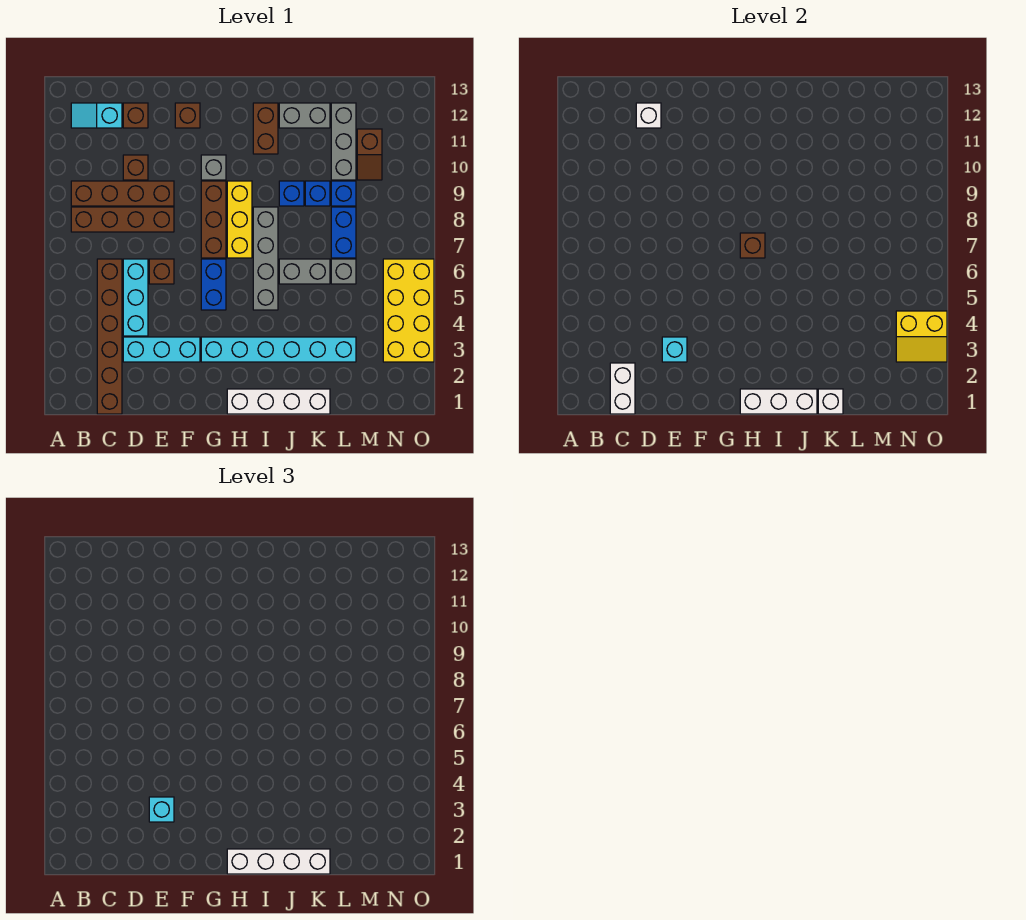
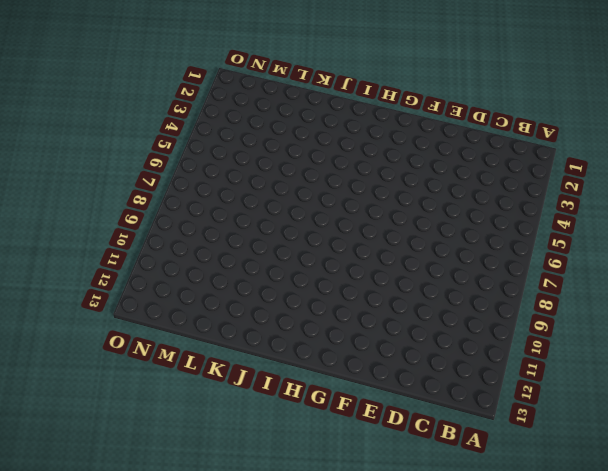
none -> brown 1x4 brick [71,207,174,232]
none -> brown 1x4 brick [71,181,174,206]
none -> cyan 1x2 slope [71,103,122,128]
none -> brown 1x6 brick [97,259,122,414]

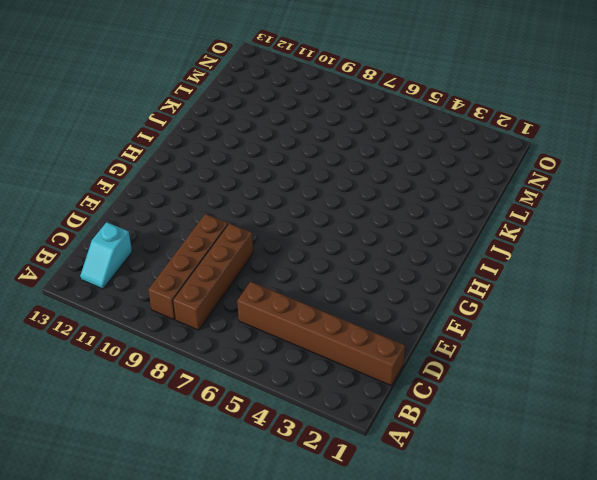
none -> cyan 1x3 brick [123,337,200,362]
none -> cyan 1x3 brick [123,259,148,336]
none -> brown 1x1 brick [123,155,148,180]
none -> brown 1x1 brick [123,103,148,128]

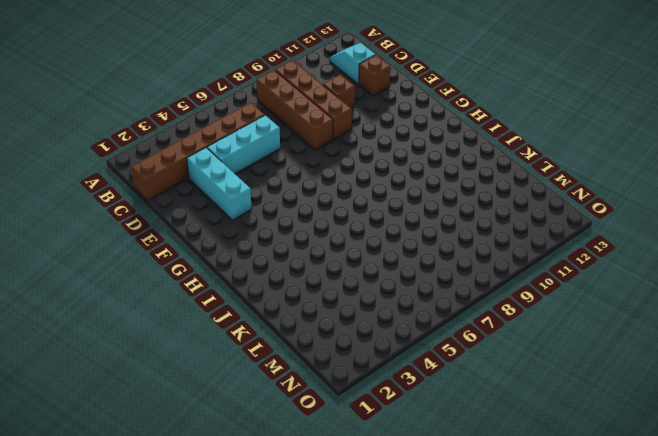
none -> brown 1x1 brick [149,259,174,284]
none -> brown 1x1 brick [175,103,200,128]
none -> cyan 1x6 brick [201,337,356,362]
none -> blue 1x2 brick [201,259,226,310]

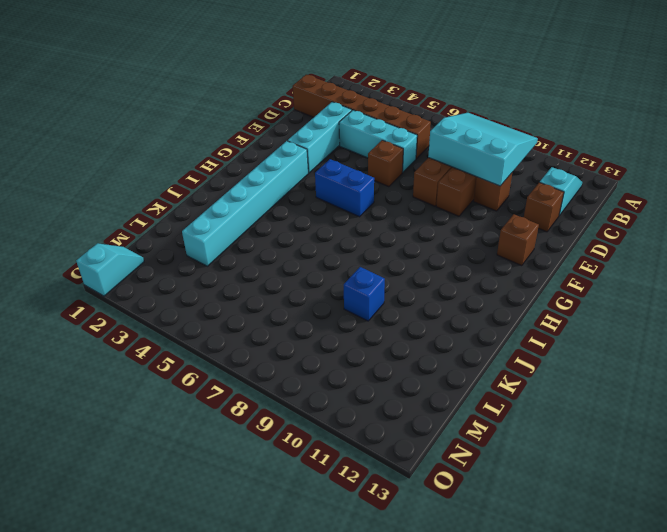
cyan 3x3 slope [428,113,538,186] -> none
cyan 1x2 slope [76,243,144,296] -> none
none -> brown 1x3 brick [201,181,226,258]
none -> grey 1x1 brick [201,155,226,180]
none -> white 1x4 brick [227,389,330,414]
none -> yellow 1x3 brick [227,181,252,258]

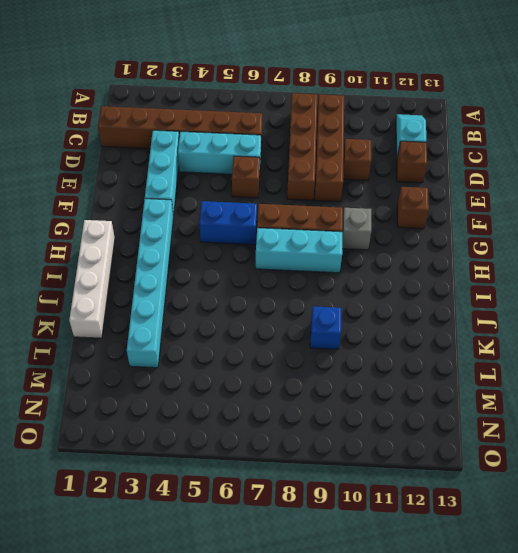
cyan 1x3 brick [256,228,342,273] -> yellow 1x3 brick [227,181,252,258]
none -> grey 1x4 brick [253,207,278,310]
none -> brown 1x2 brick [253,103,278,154]
none -> grey 1x2 brick [279,259,330,284]
none -> blue 1x1 brick [279,181,304,206]

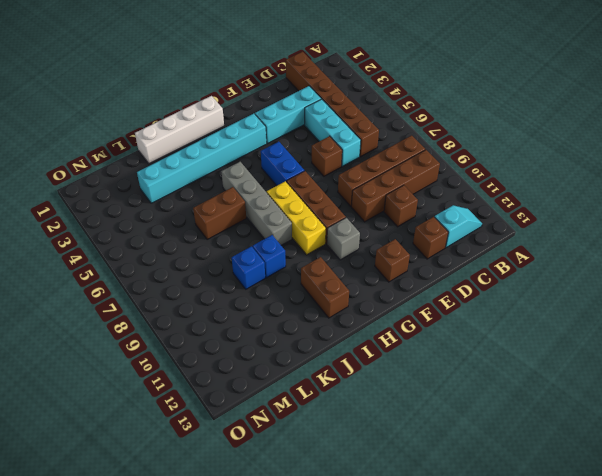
brown 1x2 brick [193,187,246,239] -> grey 1x2 brick [279,259,330,284]
none -> grey 1x2 brick [279,103,330,128]
none -> grey 1x1 brick [331,259,356,284]
none -> blue 1x2 brick [331,207,356,258]
none -> blue 1x1 brick [331,181,356,206]

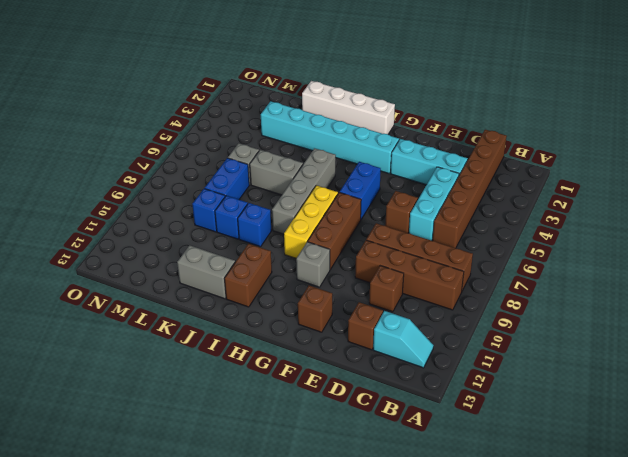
none -> grey 1x3 brick [331,103,356,180]
none -> brown 1x2 slope [357,129,382,180]
none -> yellow 2x4 brick [383,259,434,362]
none -> white 1x2 brick [610,363,635,414]

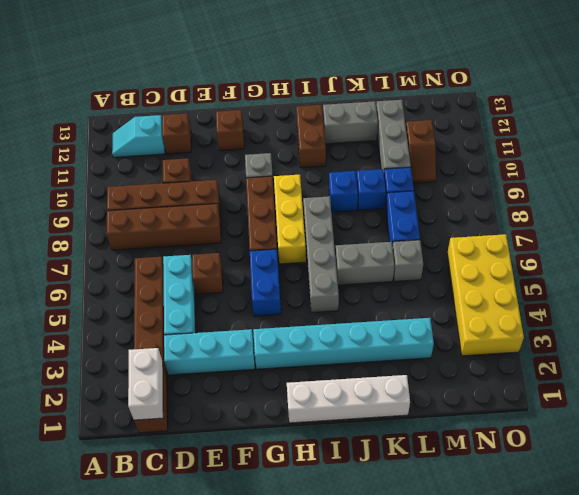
none -> white 1x1 brick [636,103,661,128]
none -> cyan 1x1 brick [662,337,687,362]
none -> white 1x3 brick [740,389,817,414]
none -> brown 1x1 brick [740,233,765,258]

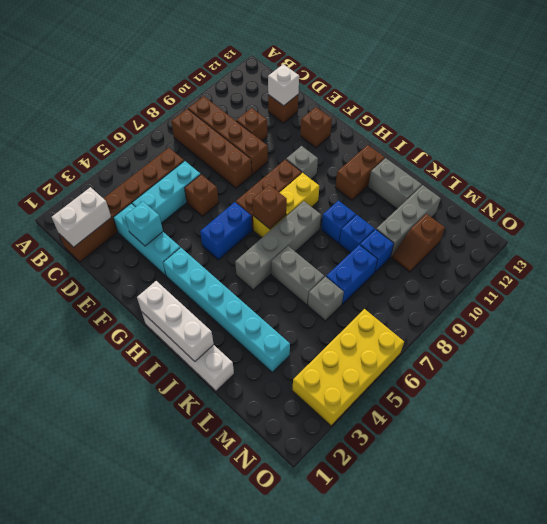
none -> cyan 1x2 slope [71,103,122,128]
none -> white 1x1 brick [818,389,843,414]
none -> yellow 2x2 slope [896,311,947,362]
none -> cyan 1x1 brick [149,797,174,822]

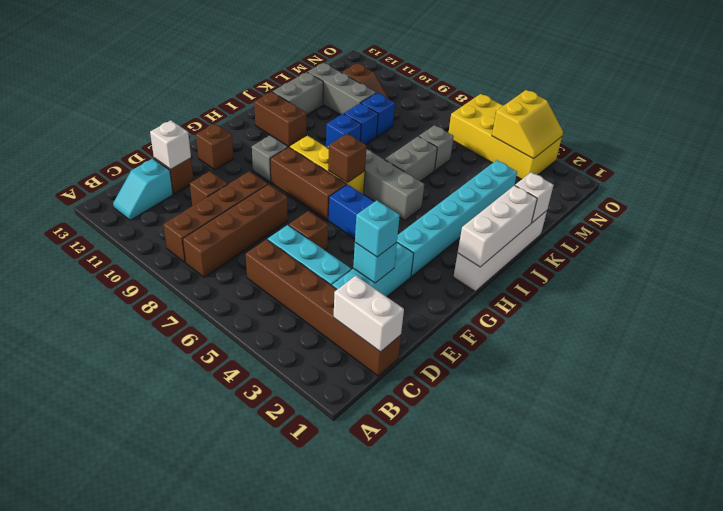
none -> blue 1x2 brick [331,207,356,258]
none -> white 1x4 brick [227,849,330,874]

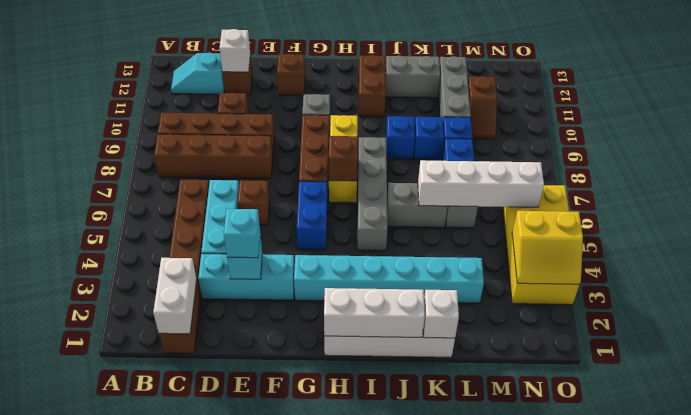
white 1x4 brick [418,160,544,207] -> white 1x4 brick moved to [227,849,330,874]

